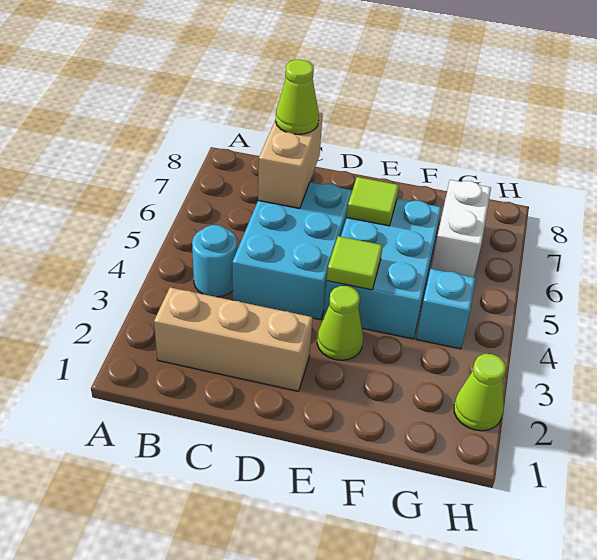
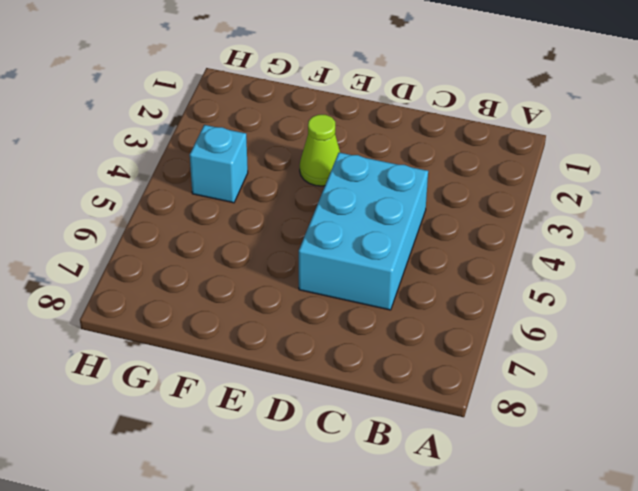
none -> tan 1x3 brick [154,287,313,391]
none -> cyan 1x1 round brick [192,225,237,297]
none -> cyan 2x3 brick [323,199,441,339]

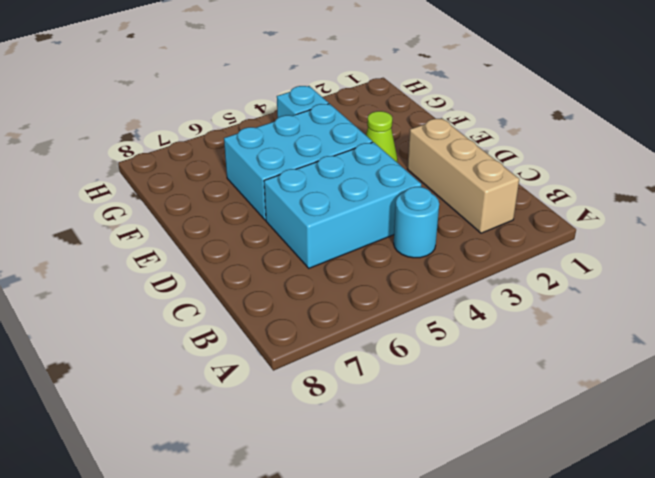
none -> white 1x2 brick [431,180,491,277]
none -> lime 1x1 cone [454,354,506,431]
none -> tan 1x2 brick [258,113,323,208]

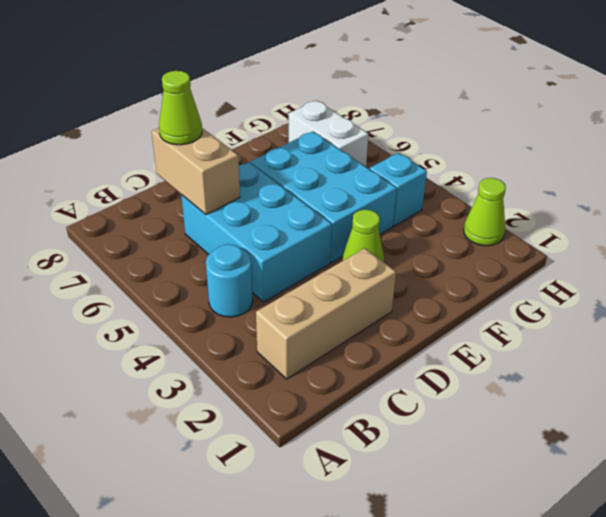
none -> lime 1x1 tile [327,236,383,290]
none -> lime 1x1 tile [347,177,399,226]

